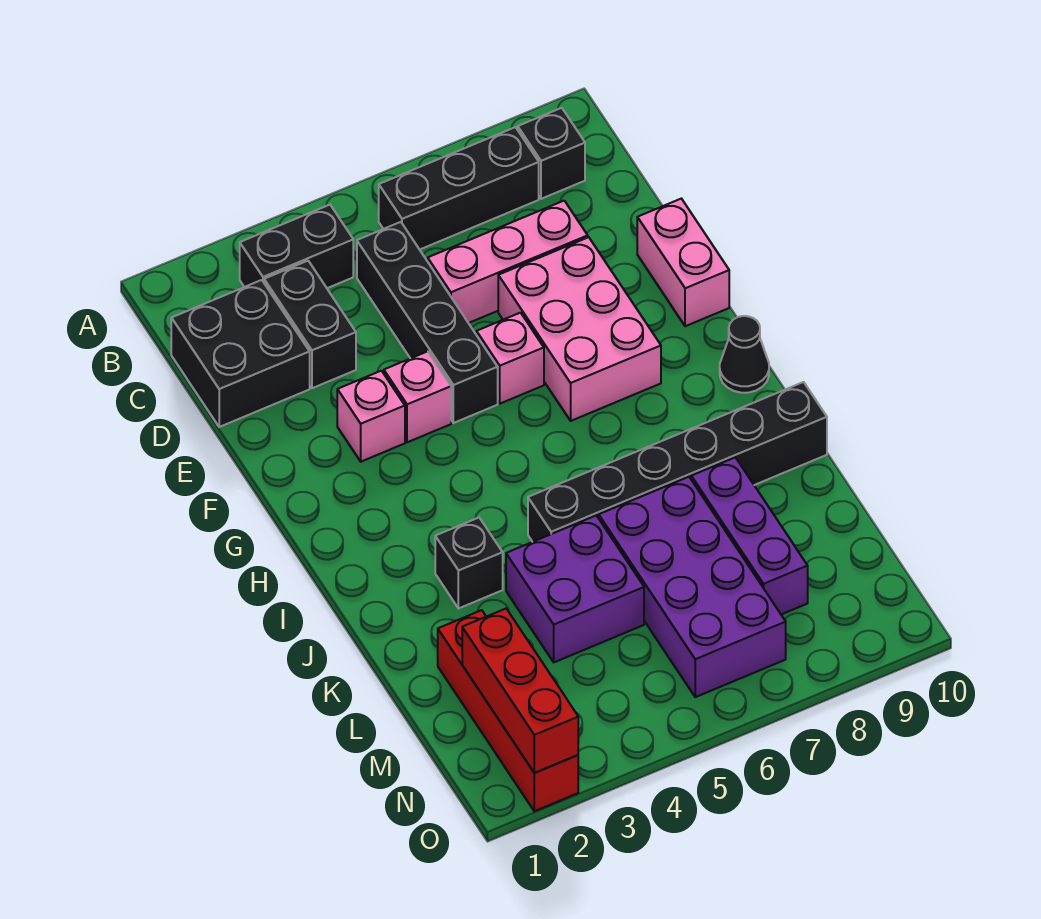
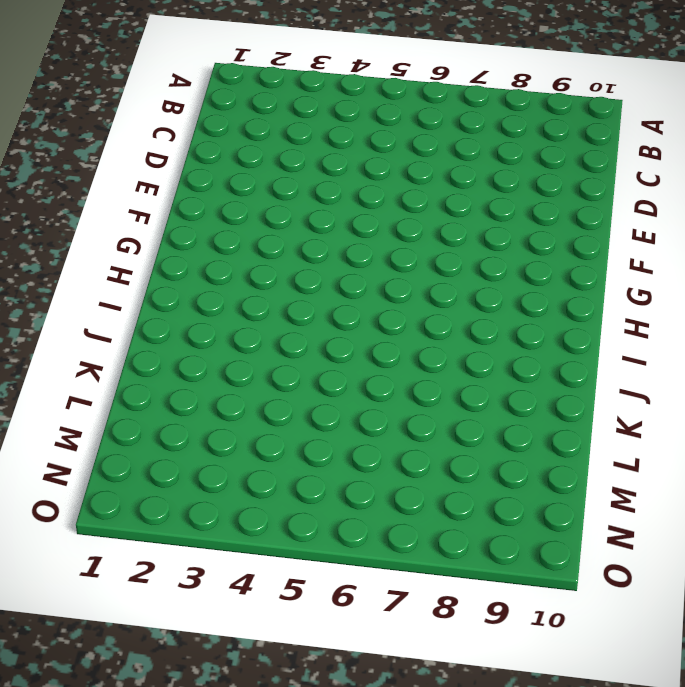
none -> black 1x2 brick [240,205,353,288]
none -> black 1x3 brick [379,127,539,250]
none -> black 1x1 brick [518,108,585,199]

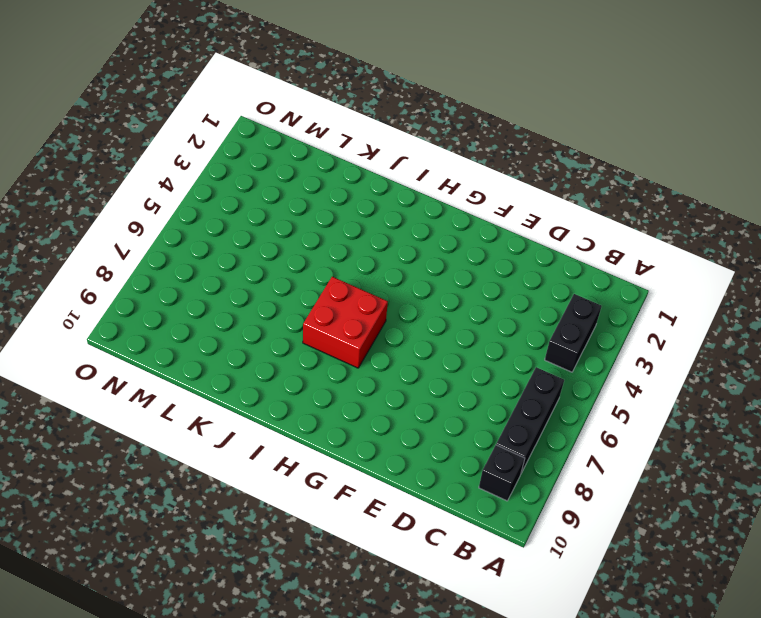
red 2x2 brick [303,277,388,368] -> none
none -> black 2x2 brick [171,280,310,427]
none -> black 1x2 brick [264,261,356,388]
none -> black 1x4 brick [357,222,498,423]

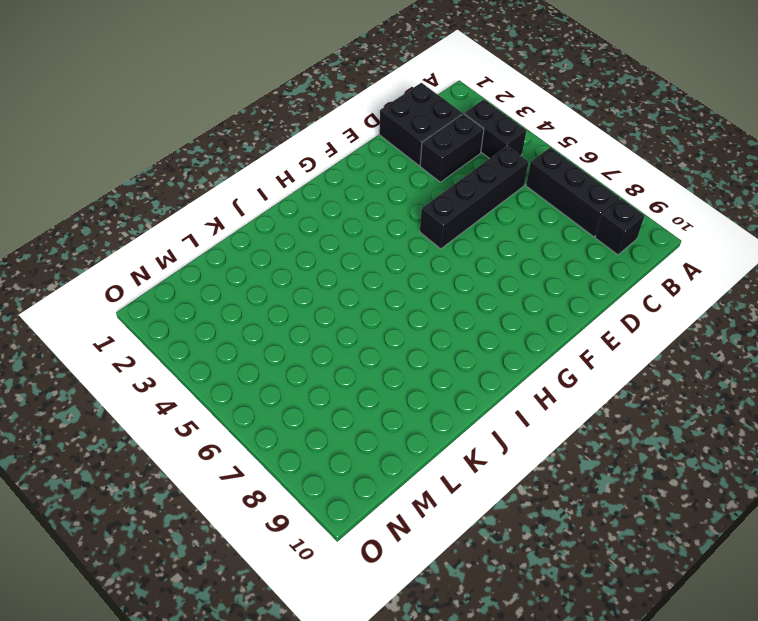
none -> pink 1x3 brick [428,201,588,323]
none -> pink 2x3 brick [498,237,661,421]
none -> pink 1x2 brick [637,199,729,326]

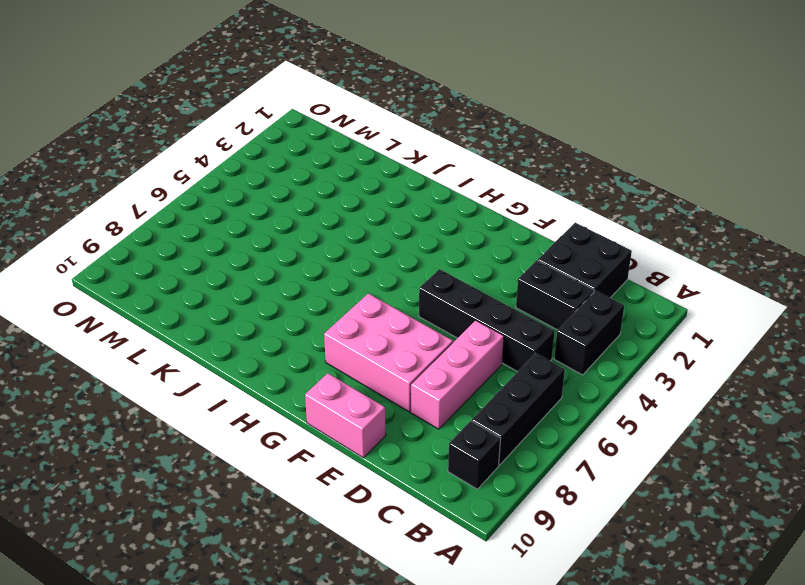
none -> pink 1x1 brick [337,371,405,462]
none -> pink 1x1 brick [384,351,451,442]
none -> pink 1x1 brick [476,313,544,404]

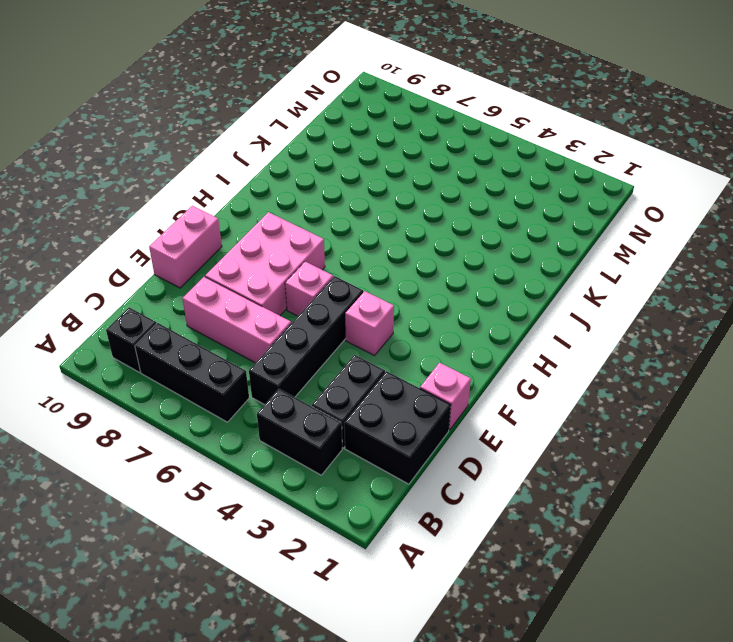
pink 1x1 brick [420,363,471,430] -> pink 1x1 brick moved to [337,371,405,462]
none -> black 1x1 cone [720,316,769,393]
none -> black 1x1 brick [435,518,503,609]
none -> black 1x6 brick [528,382,827,542]

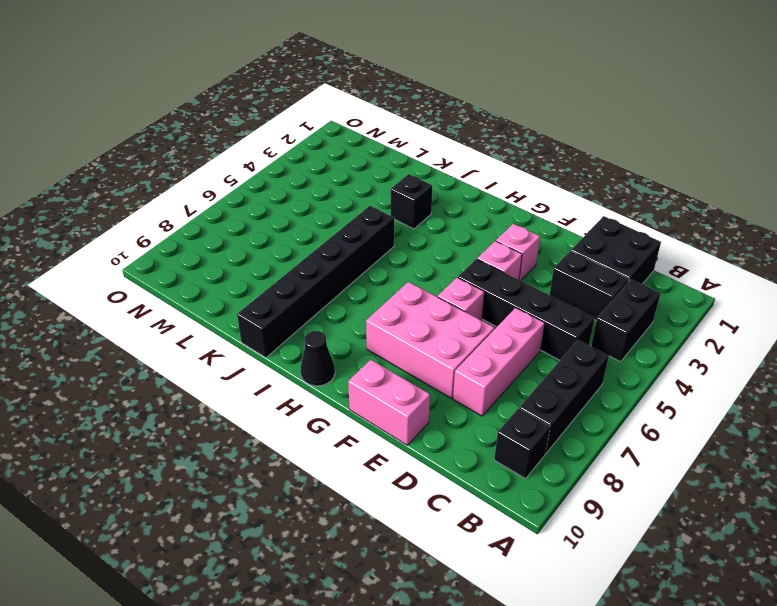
none -> purple 2x2 brick [506,516,644,662]
none -> purple 2x4 brick [599,477,786,697]
none -> purple 1x3 brick [691,457,808,614]

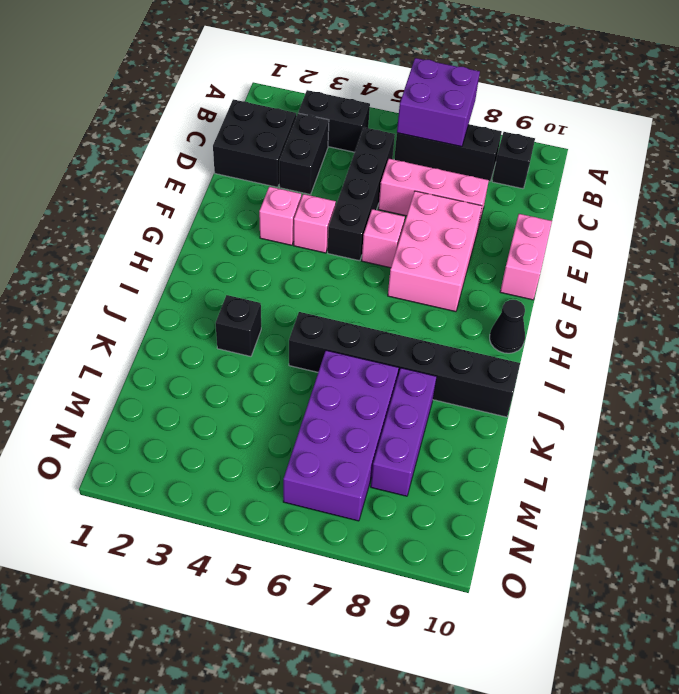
purple 2x2 brick [397,58,480,147] -> purple 2x2 brick moved to [506,516,644,662]
none -> red 1x4 brick [438,610,578,811]
none -> red 1x3 brick [462,609,578,773]

